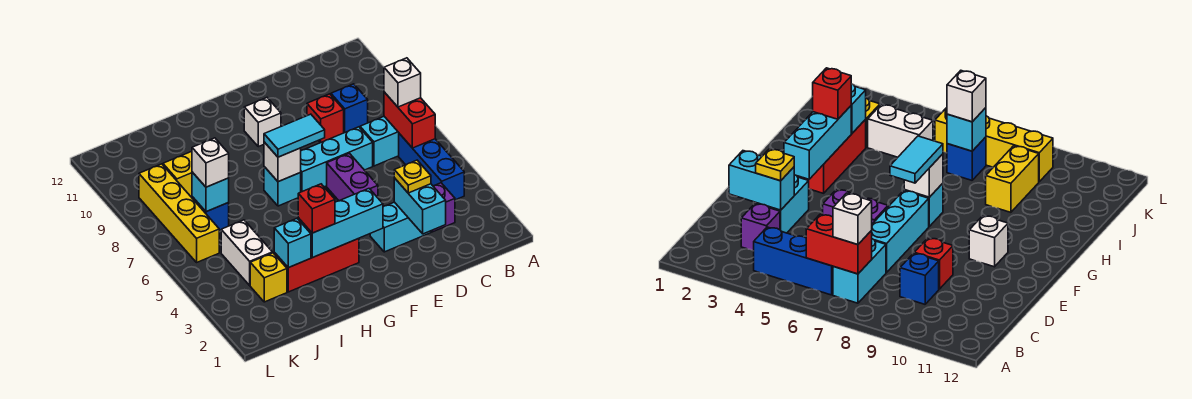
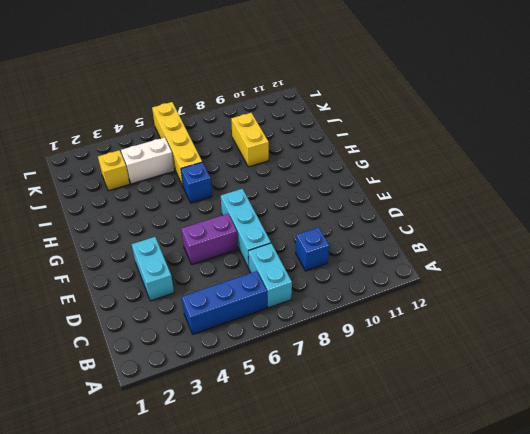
blue 1x1 brick [181,162,212,203] -> blue 1x1 brick moved to [192,197,229,231]
yellow 1x4 brick [152,102,202,186] -> yellow 1x4 brick turned to [139,164,219,262]
none -> purple 1x1 brick [432,183,455,232]
none -> red 1x1 brick [307,94,344,143]
none -> white 1x1 brick [244,98,281,147]

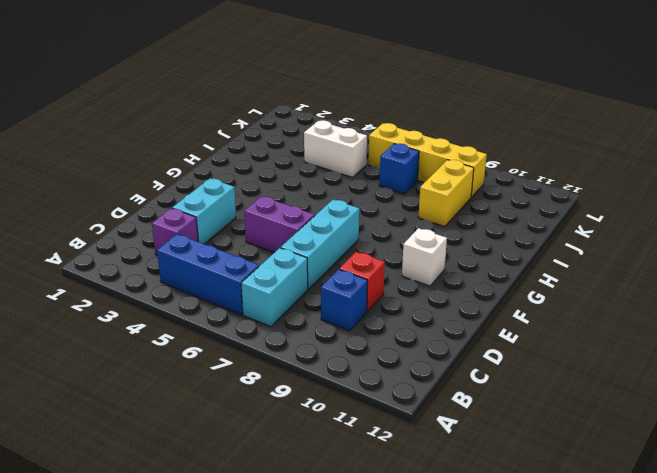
none -> red 1x3 brick [274,239,359,292]
none -> cyan 1x1 brick [264,167,301,206]
none -> yellow 1x1 brick [250,253,287,302]

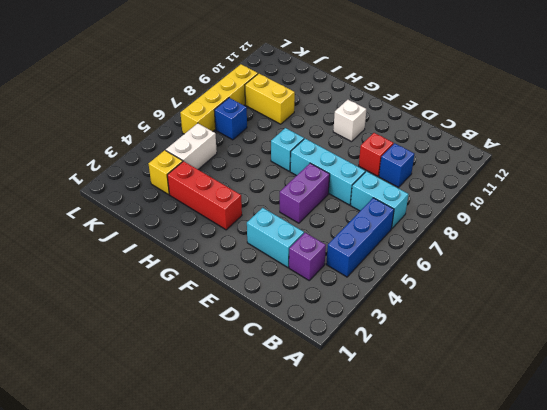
none -> red 1x2 brick [384,92,435,148]
none -> cyan 1x2 brick [394,178,446,234]
none -> cyan 1x3 brick [298,189,383,258]

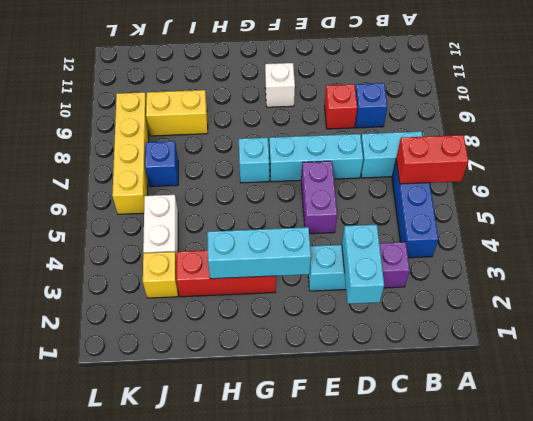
red 1x2 brick [396,135,468,184] -> red 1x2 brick turned to [384,92,435,148]
none -> white 1x1 brick [264,142,301,182]
none -> cyan 1x1 brick [274,219,311,268]
none -> cyan 1x1 brick [192,172,229,212]

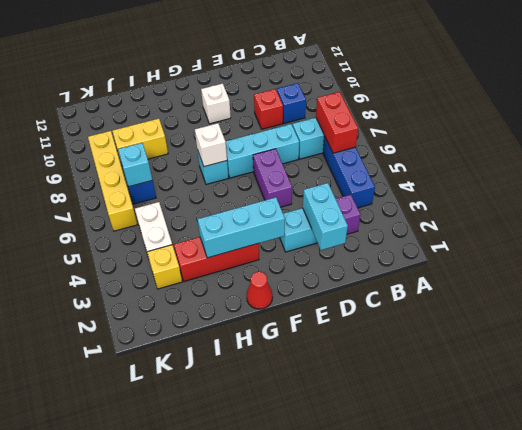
red 1x1 cone [246,272,273,309] -> none
none -> cyan 1x1 brick [274,219,311,268]
none -> white 1x1 brick [384,58,421,107]
none -> yellow 1x1 plate [394,160,431,193]

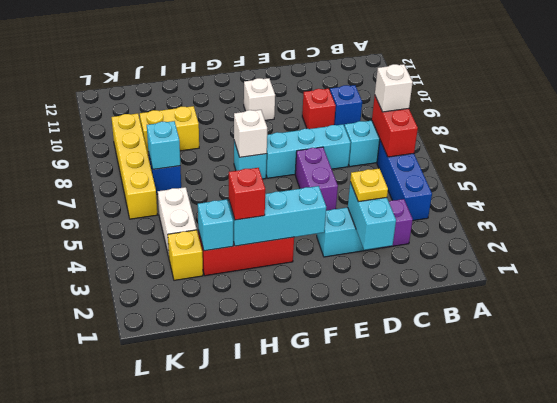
none -> cyan 1x2 tile [264,114,325,157]
none -> white 1x1 brick [192,138,229,187]

